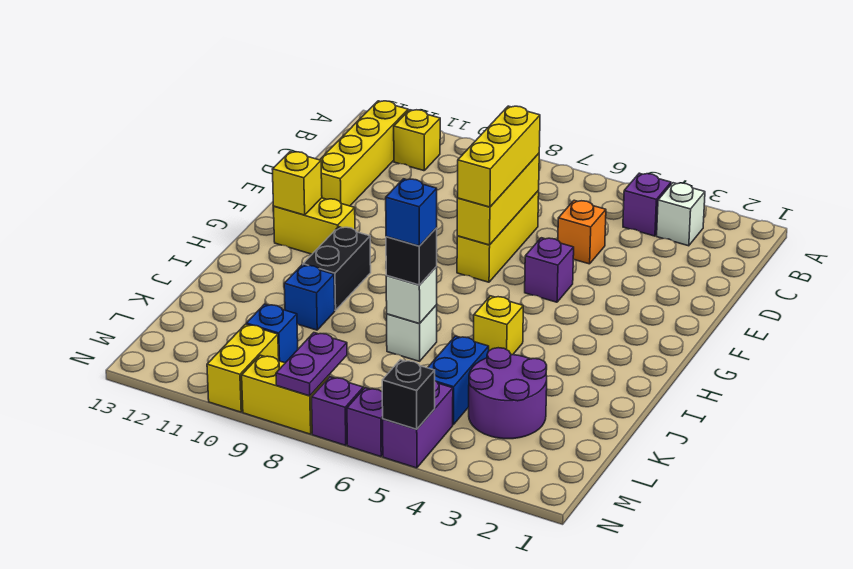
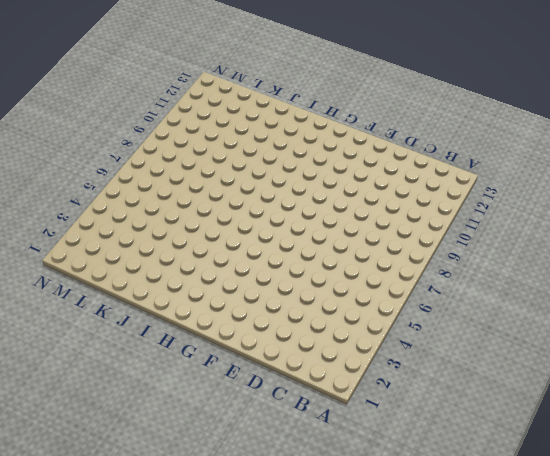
none -> white 1x1 brick [657,183,705,246]
none -> purple 1x1 brick [623,173,671,236]
none -> yellow 1x1 brick [394,110,440,171]

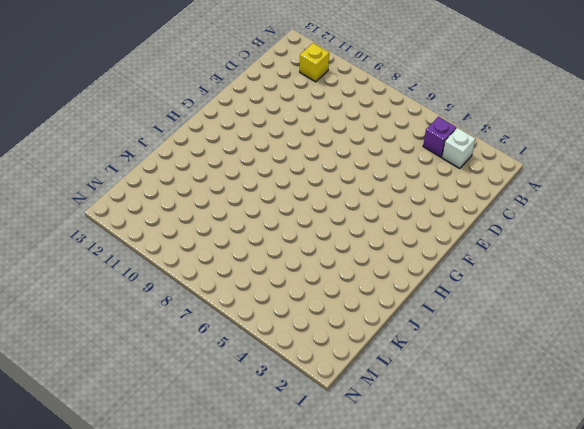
none -> yellow 1x4 brick [320,101,408,206]
none -> orange 1x1 brick [558,200,606,264]
none -> yellow 1x3 brick [457,191,539,282]

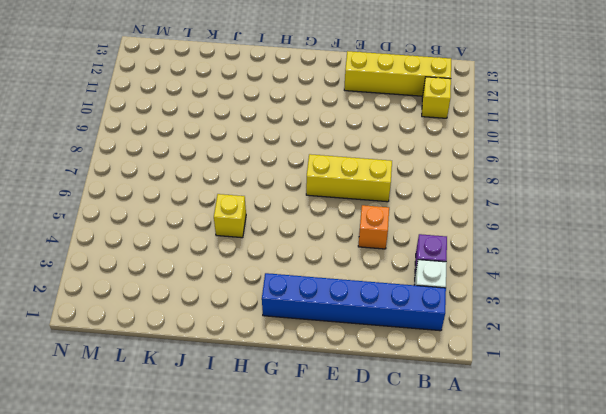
blue 1x6 brick [262,273,446,331] -> none
none -> purple 1x1 brick [525,238,574,302]
none -> yellow 1x2 brick [274,198,355,254]
none -> black 1x2 brick [303,227,371,310]

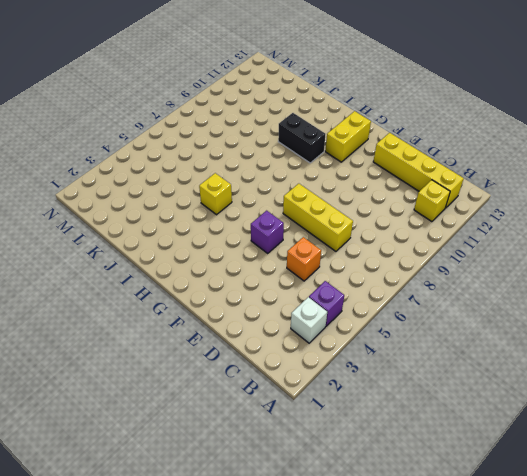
none -> white 1x1 brick [387,305,437,361]
none -> blue 1x1 brick [284,265,335,330]
none -> purple 2x2 round brick [469,348,547,439]

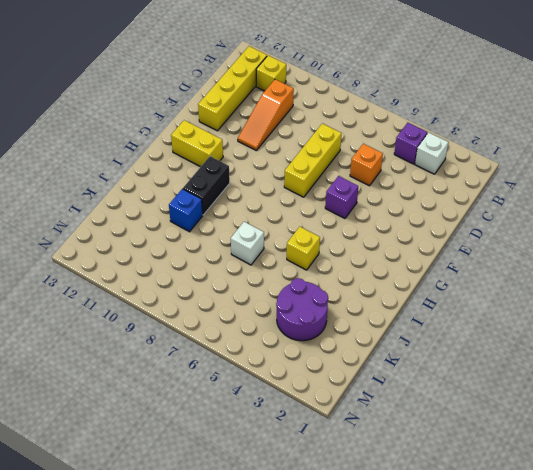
orange 1x3 slope [238,79,294,150] -> none
none -> blue 1x2 brick [428,336,489,425]
none -> blue 1x1 brick [246,304,298,363]
none -> purple 1x2 brick [383,381,453,468]

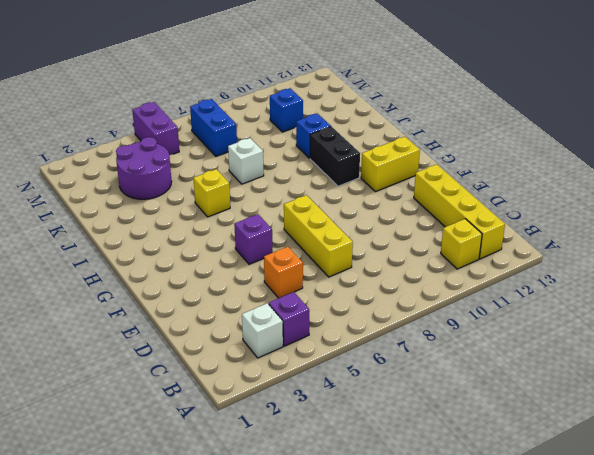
blue 1x2 brick [190,99,237,156] -> blue 1x2 brick moved to [428,336,489,425]
none -> yellow 1x2 brick [207,324,279,412]
none -> purple 1x1 brick [347,388,383,457]
none -> purple 1x1 brick [312,377,363,445]

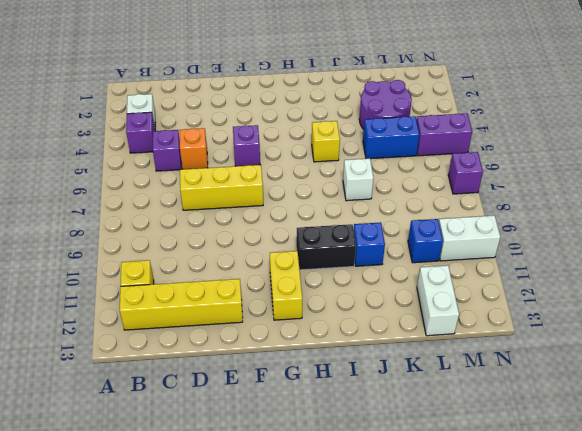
purple 1x1 brick [153,130,181,171] -> purple 1x1 brick moved to [347,388,383,457]
white 1x2 brick [417,265,459,336] -> none
white 1x2 brick [439,215,500,261] -> yellow 1x2 brick [207,324,279,412]
none -> yellow 1x2 brick [242,355,328,434]
none -> yellow 1x3 brick [457,154,539,245]
none -> yellow 1x1 brick [272,152,322,215]

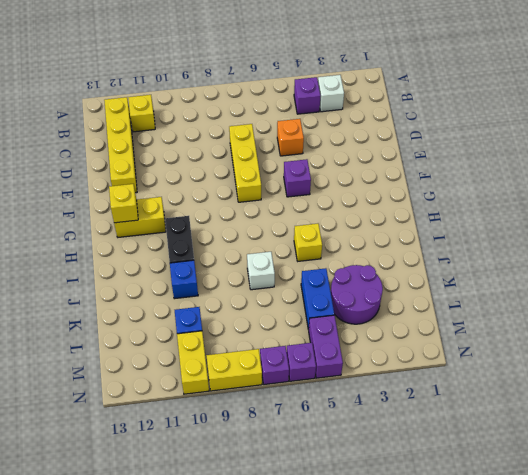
none -> yellow 1x3 brick [457,154,539,245]
none -> white 1x1 brick [386,267,437,324]
none -> purple 1x2 plate [276,333,347,396]

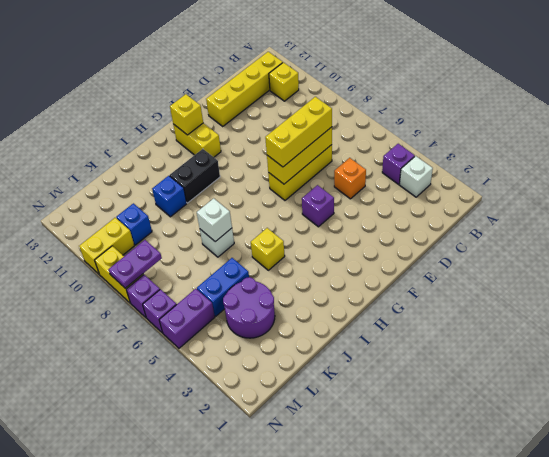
none -> black 1x1 brick [382,360,435,429]
none -> black 1x1 brick [386,228,437,285]
none -> blue 1x1 brick [386,179,437,246]

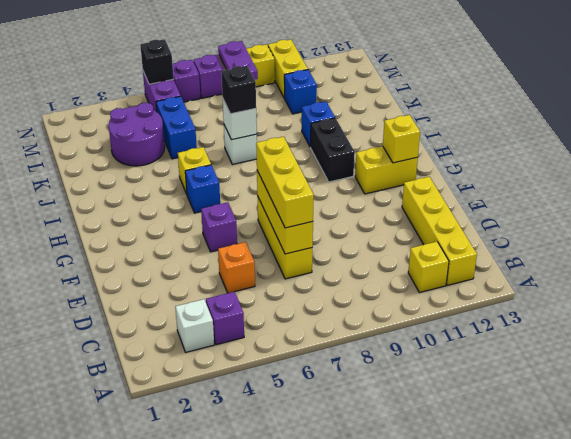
blue 1x1 brick [185,165,220,213] -> blue 1x1 brick moved to [386,179,437,246]

